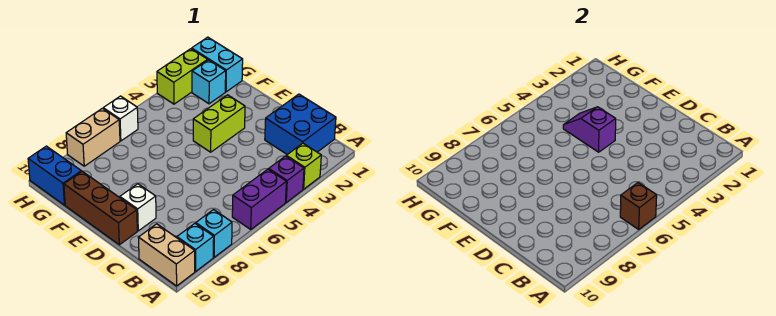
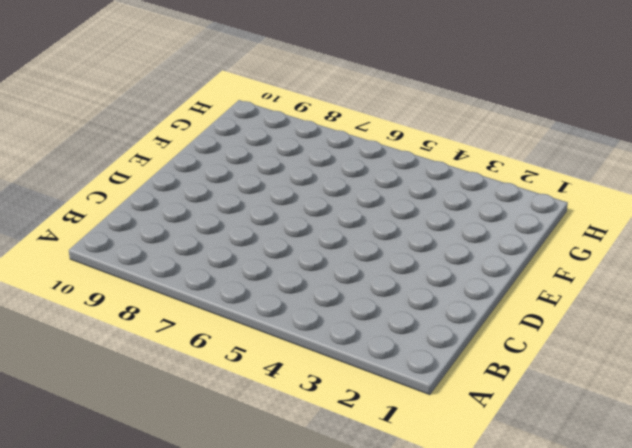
none -> lime 1x1 brick [286,143,321,189]
none -> purple 1x1 brick [269,156,304,202]
none -> purple 1x2 brick [232,169,286,229]

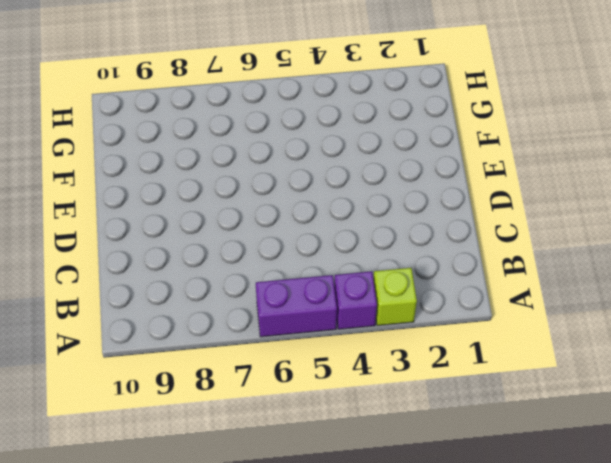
none -> cyan 1x1 brick [196,210,232,257]
none -> cyan 1x1 brick [177,224,214,272]
none -> tan 1x2 brick [138,224,195,286]

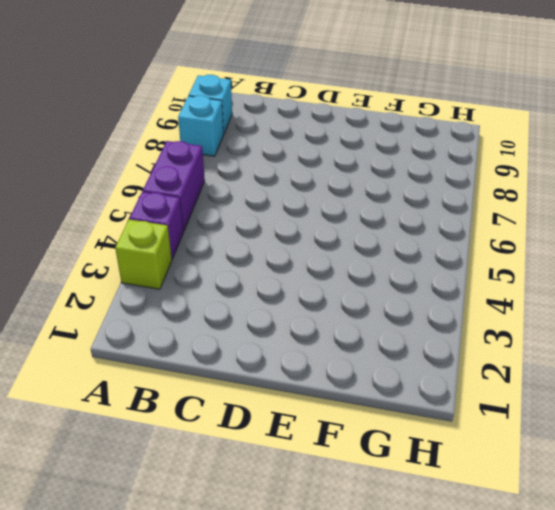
none -> tan 1x2 brick [138,224,195,286]
none -> blue 2x2 brick [265,94,336,155]
none -> white 1x1 brick [120,184,156,231]

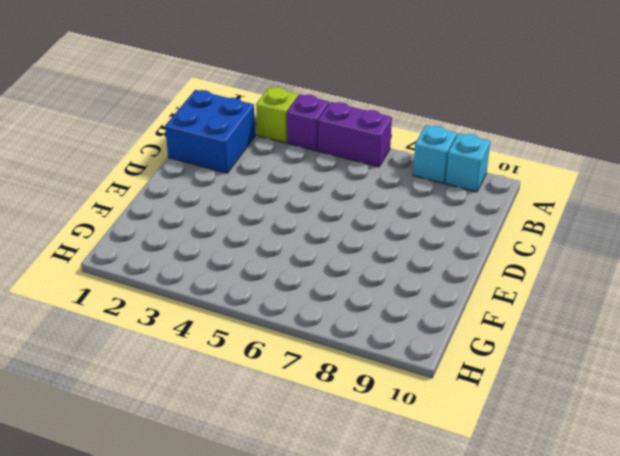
none -> tan 1x2 brick [138,224,195,286]
none -> white 1x1 brick [120,184,156,231]
none -> brown 1x3 brick [64,171,137,245]

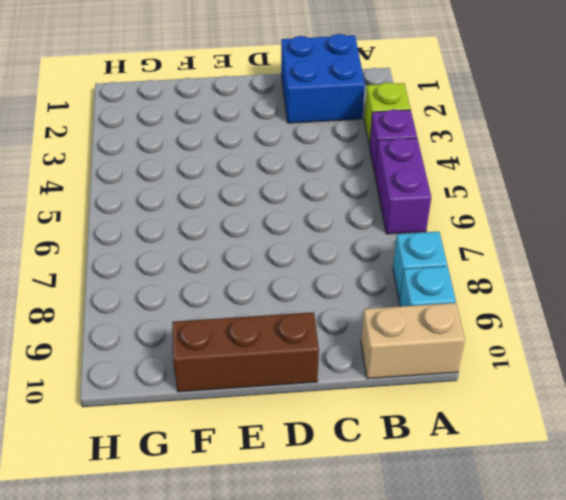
none -> white 1x1 brick [120,184,156,231]
none -> lime 1x2 brick [193,95,245,152]
none -> cyan 1x2 brick [192,37,243,92]

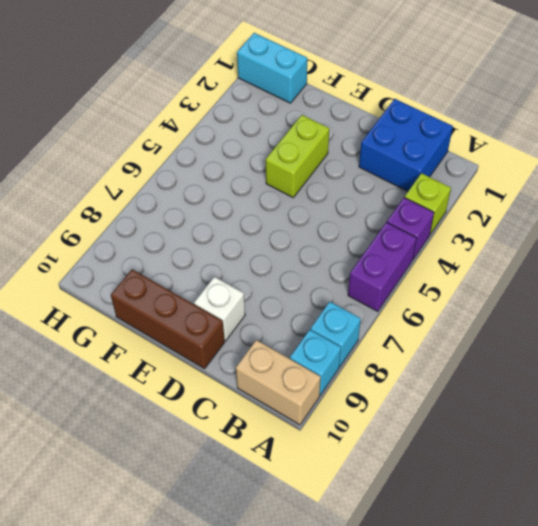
none -> cyan 1x1 brick [192,60,226,104]
none -> blue 1x2 brick [28,146,81,205]
none -> lime 1x2 brick [157,49,208,104]

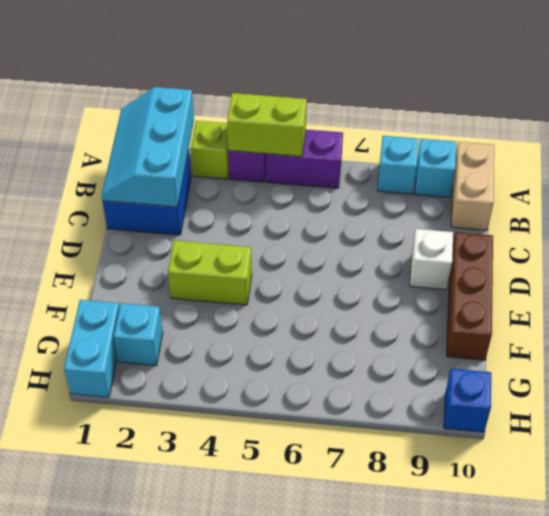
cyan 2x3 slope [101,87,194,207] -> none
lime 1x2 brick [227,93,307,156] -> lime 1x2 brick moved to [157,49,208,104]
blue 1x1 brick [444,369,491,432] -> blue 1x2 brick [28,146,81,205]
none -> white 1x1 brick [103,96,138,141]
none -> tan 1x2 brick [66,108,120,166]
none -> brown 1x1 brick [620,183,657,229]

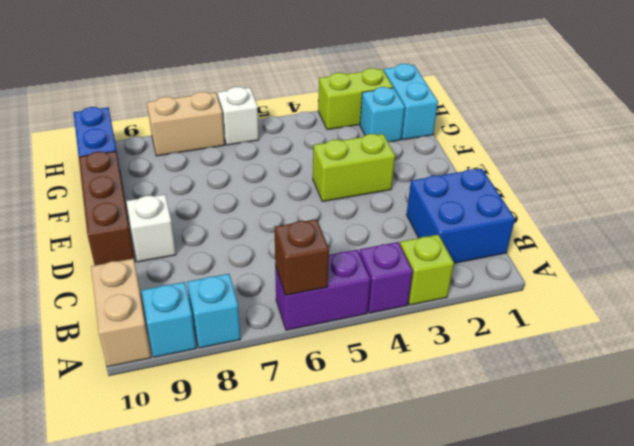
none -> purple 1x2 slope [563,107,616,152]

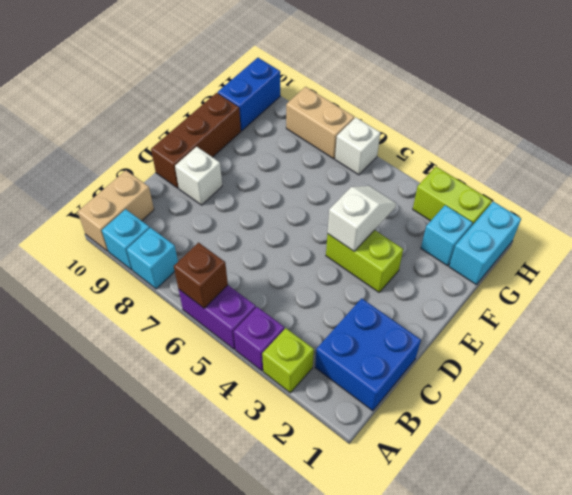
white 1x2 slope [328,186,396,251] -> purple 1x2 slope [563,107,616,152]

